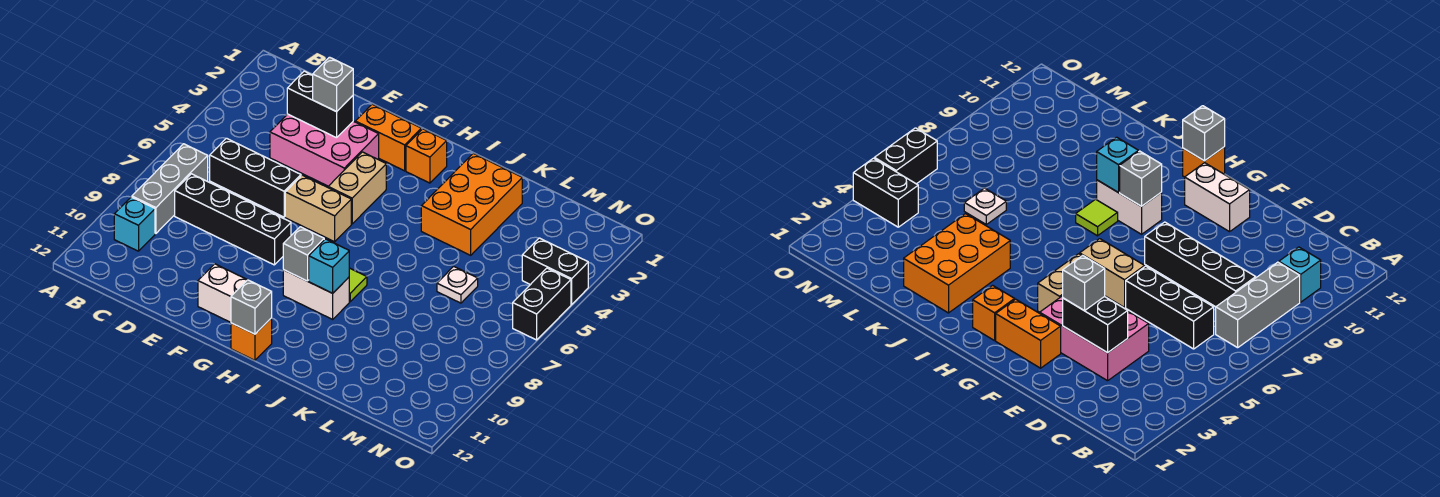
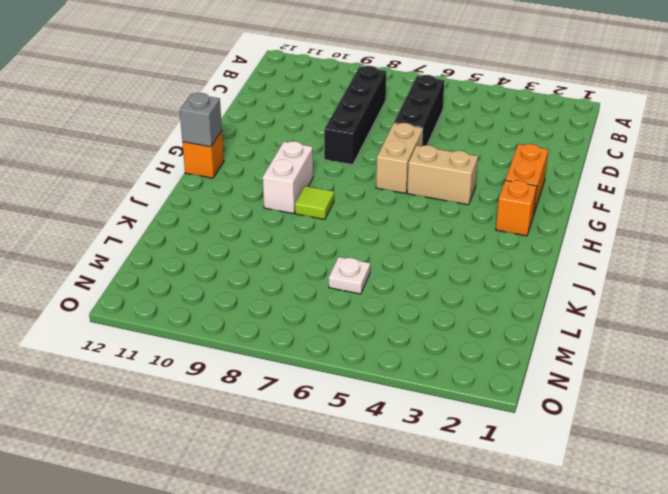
none -> grey 1x3 brick [132,144,208,233]
none -> cyan 1x1 brick [114,197,155,251]
none -> pink 2x3 brick [270,114,379,186]

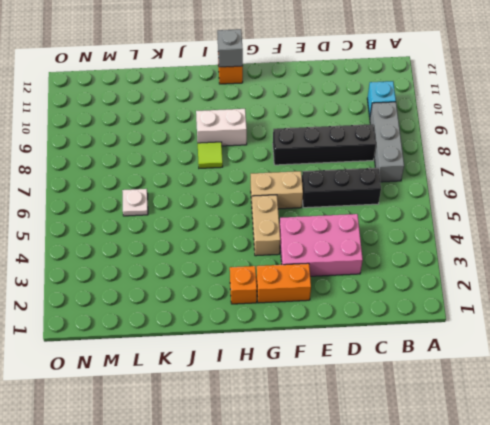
none -> white 1x2 brick [198,264,247,322]
none -> orange 2x3 brick [421,153,522,255]
none -> black 1x2 brick [522,238,588,304]

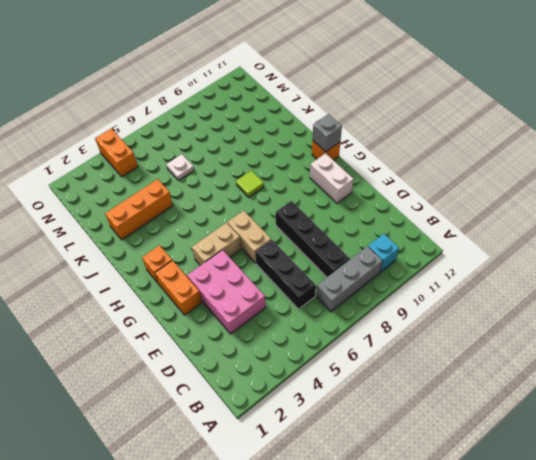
orange 1x3 brick [105,179,173,240] -> orange 2x3 brick [421,153,522,255]
orange 1x2 brick [95,129,138,177] -> black 1x2 brick [522,238,588,304]
none -> white 1x2 brick [283,270,349,319]
none -> black 1x2 brick [513,268,571,340]
none -> black 1x2 brick [287,71,353,138]

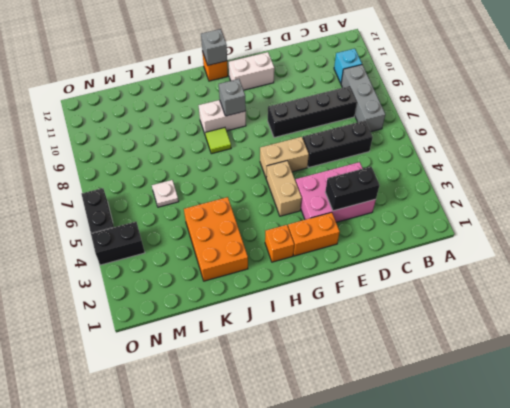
none -> cyan 1x1 brick [309,239,349,293]
none -> grey 1x1 brick [313,57,353,112]

